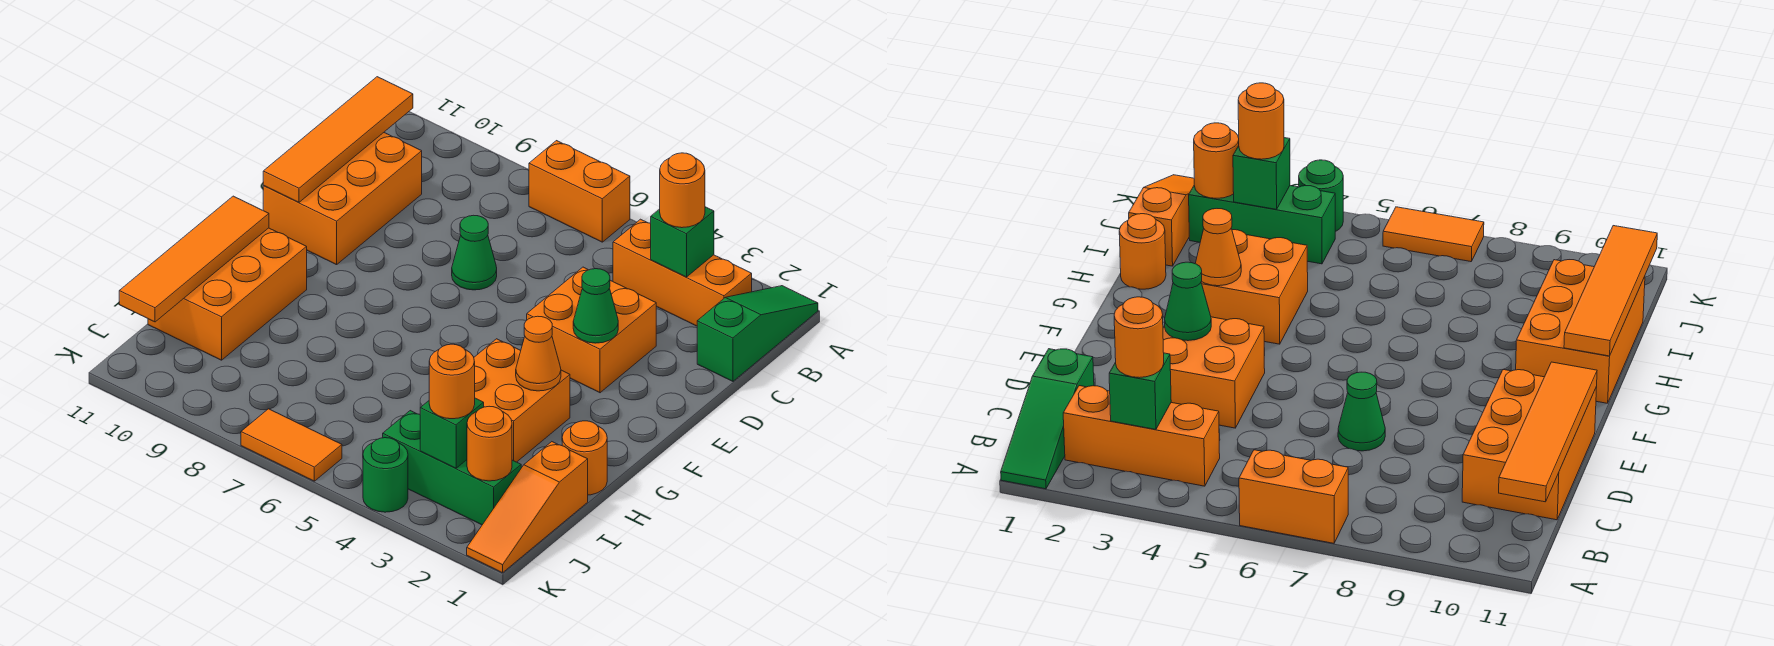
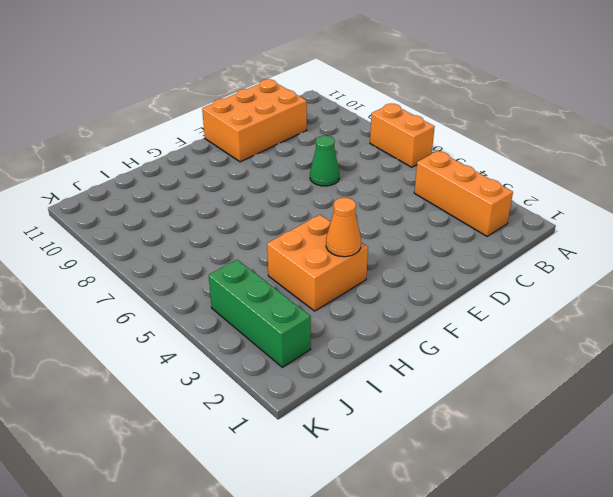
none -> green 1x3 slope [697,286,818,381]
none -> orange 2x2 brick [527,267,656,393]
none -> orange 2x3 brick [148,228,307,360]

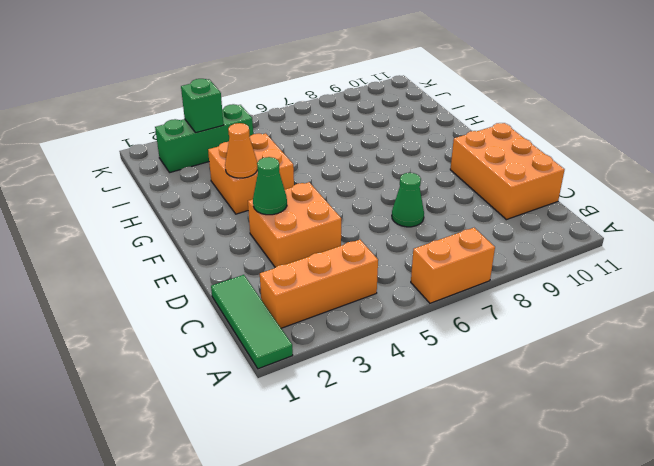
green 1x3 tile [211,275,293,369] -> green 1x3 slope [697,286,818,381]
none -> orange 2x3 brick [148,228,307,360]
none -> orange 1x1 round brick [562,421,607,495]
none -> orange 1x3 slope [467,442,588,573]

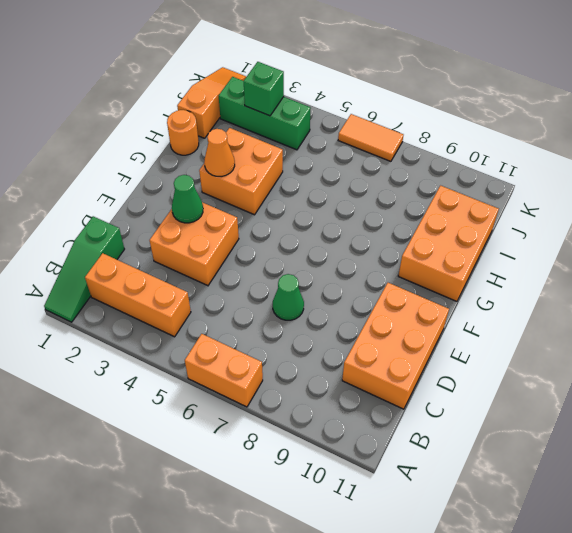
none -> green 1x1 round brick [363,438,408,512]
none -> green 1x1 brick [651,207,714,277]
none -> orange 1x4 tile [263,77,413,202]

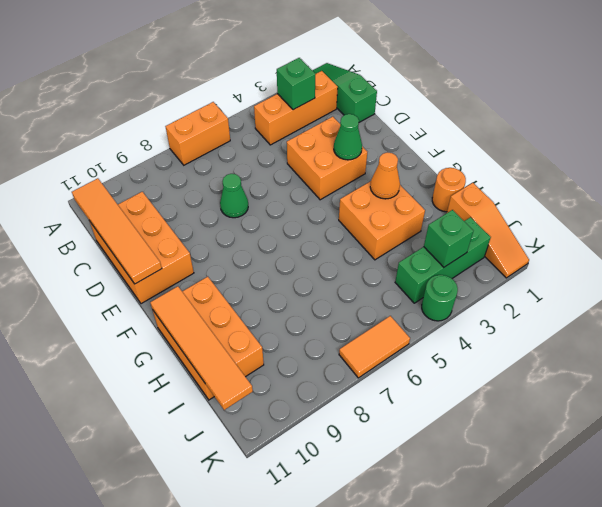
none -> orange 1x1 round brick [467,406,512,481]
none -> orange 1x1 round brick [660,153,705,228]
none -> orange 1x1 round brick [429,344,475,419]

